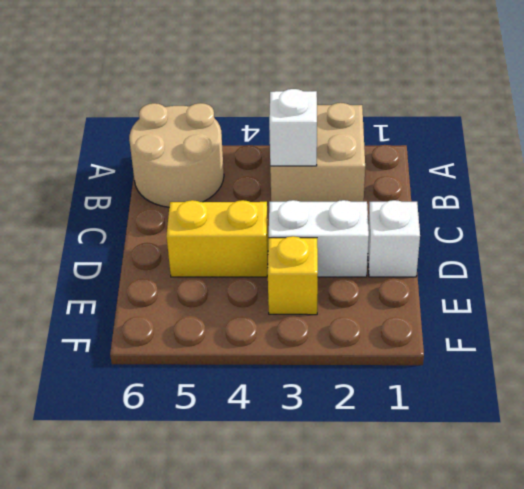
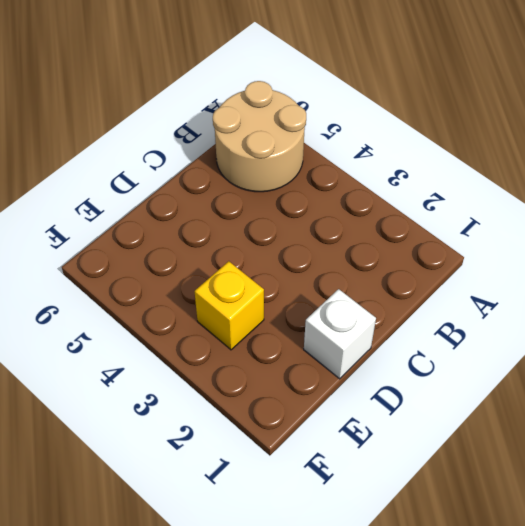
none -> tan 2x2 brick [270,103,365,202]
none -> white 1x2 brick [269,200,369,277]

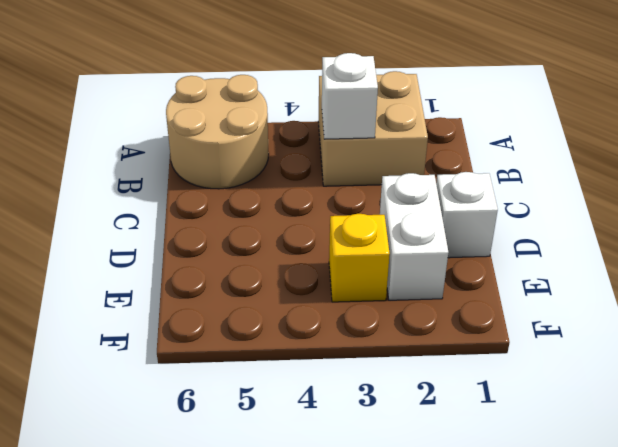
white 1x2 brick [380,173,448,300] -> white 1x2 brick turned to [269,200,369,277]
none -> yellow 1x2 brick [167,200,268,277]

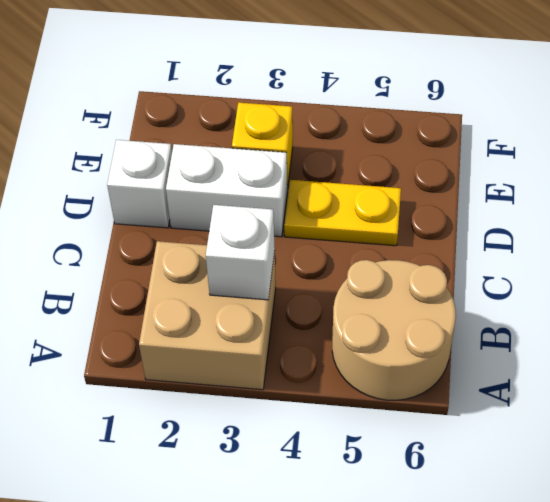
yellow 1x2 plate [284,180,401,246] -> yellow 1x2 brick [167,200,268,277]

